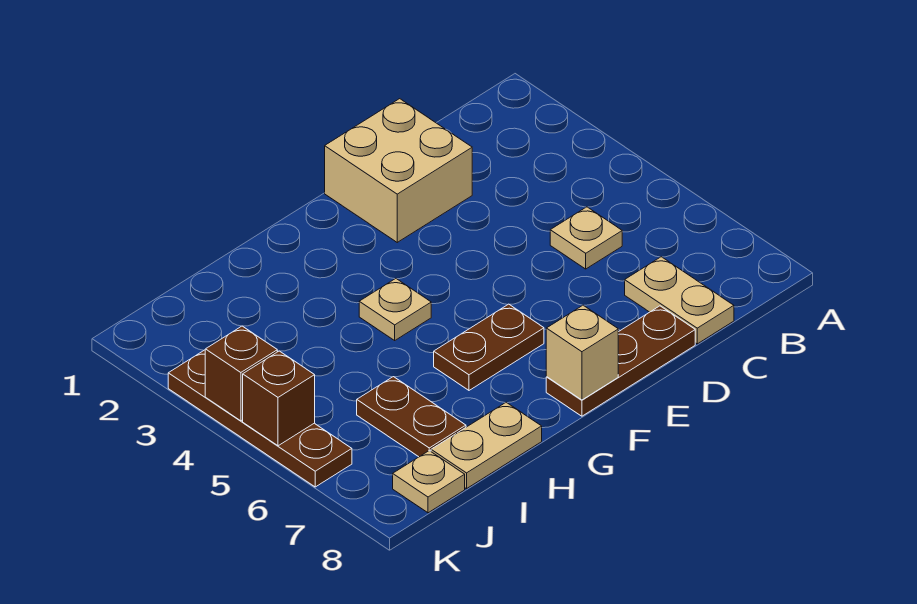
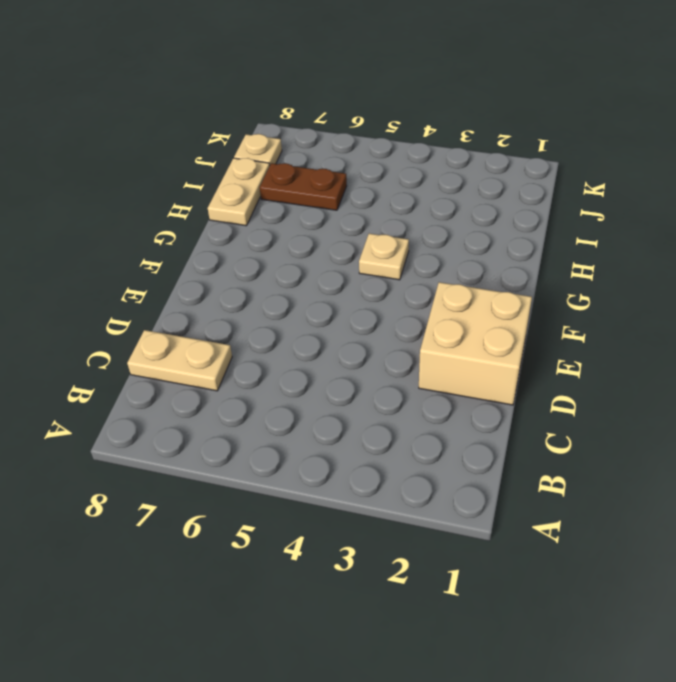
none -> tan 1x1 plate [550,207,622,269]
none -> brown 1x3 plate [546,306,695,416]
none -> brown 1x2 plate [434,304,544,390]

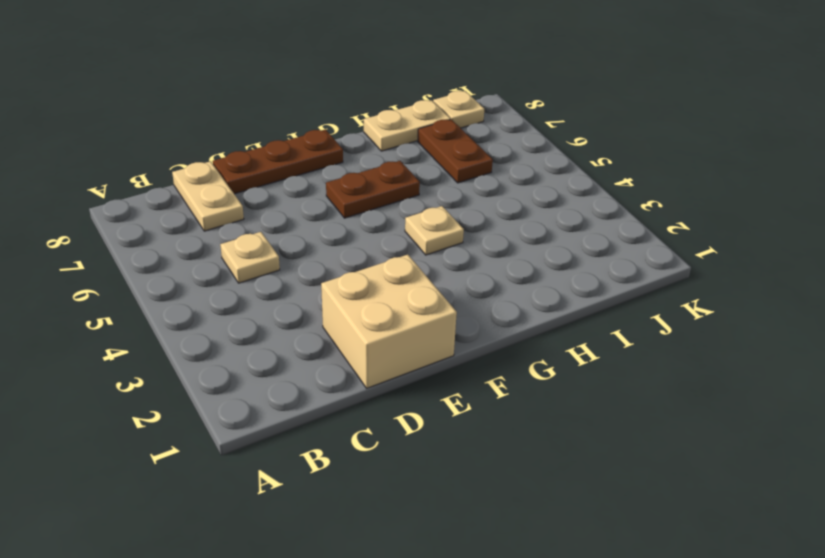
none -> brown 1x4 plate [168,350,352,487]
none -> tan 1x1 brick [546,305,618,400]
none -> brown 1x1 brick [205,326,277,421]

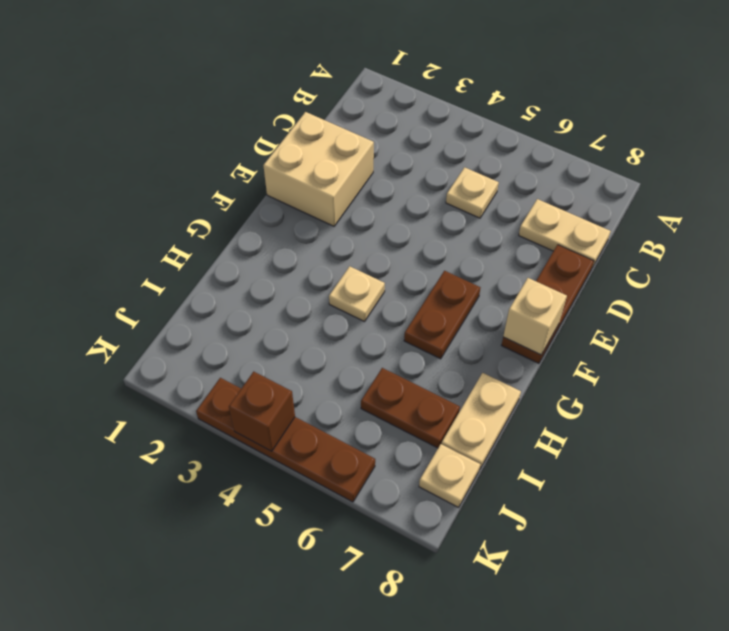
none -> brown 1x1 brick [243,351,315,446]

